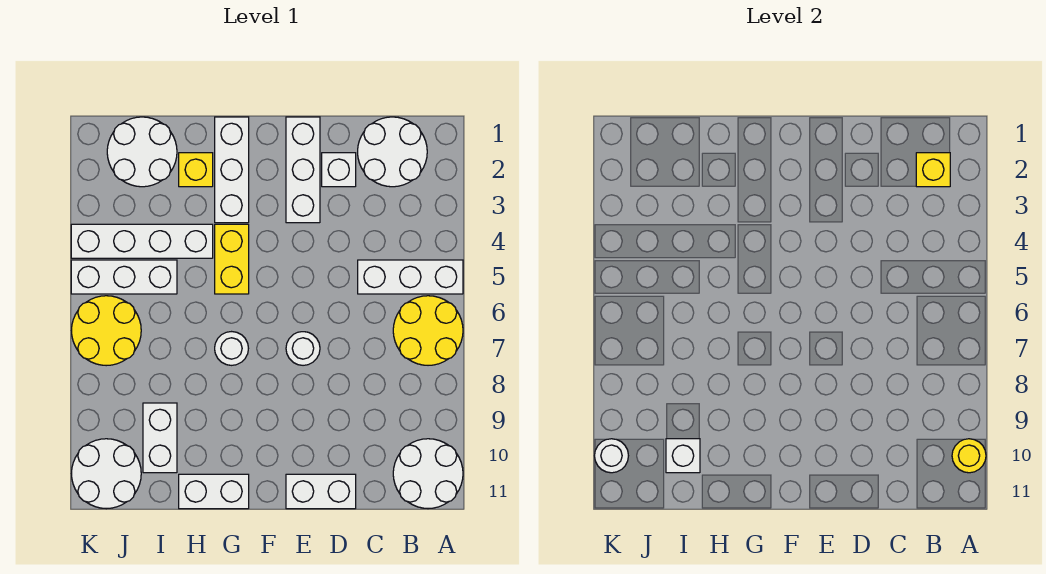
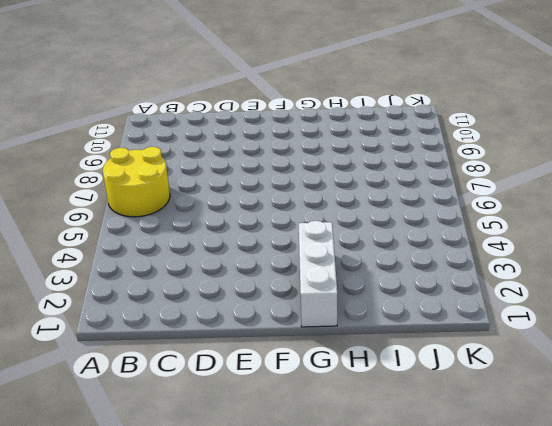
none -> white 1x3 brick [358,260,463,294]
none -> white 2x2 round brick [393,439,463,509]
none -> white 2x2 round brick [358,117,427,187]

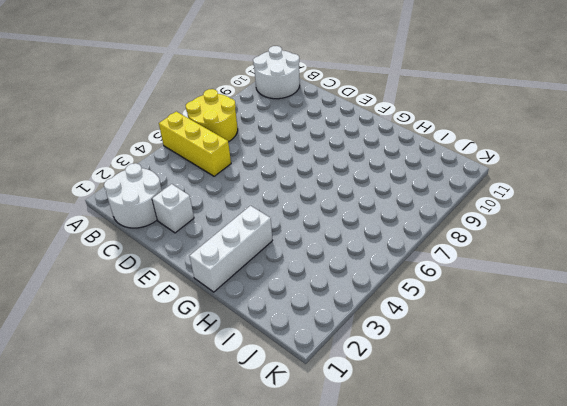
yellow 1x3 brick [159,112,231,176] -> white 1x3 brick [358,260,463,294]
none -> white 1x2 brick [286,474,356,509]
none -> white 1x3 brick [286,117,320,223]
none -> white 1x1 round brick [286,332,320,365]

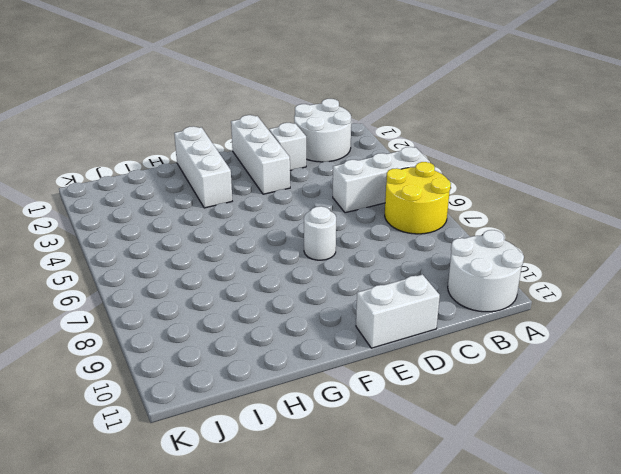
none -> yellow 1x2 brick [215,224,249,294]
none -> white 1x1 round brick [215,332,248,365]
none -> white 1x2 brick [179,474,249,509]

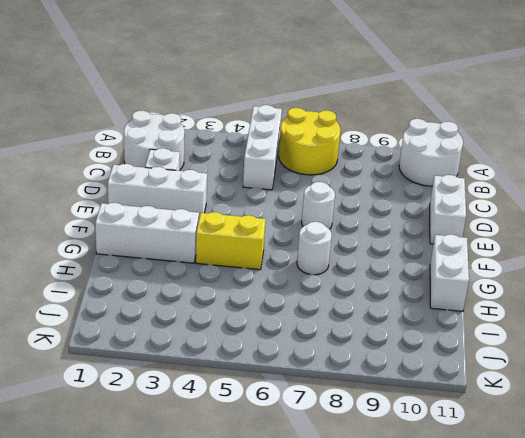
none -> yellow 1x1 brick [179,153,213,187]
none -> white 1x4 brick [71,224,213,258]
none -> white 2x2 round brick [107,117,177,187]

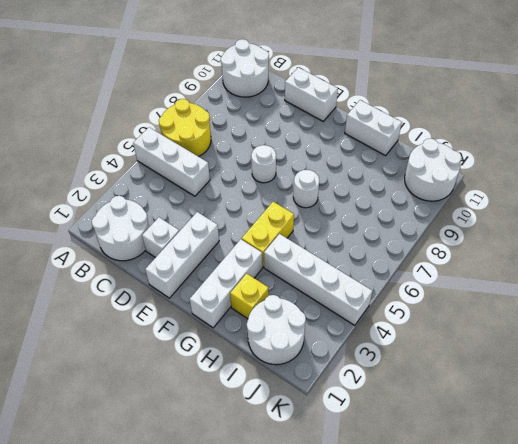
none -> white 1x3 brick [71,260,177,294]
none -> white 1x2 brick [143,403,177,473]
none -> yellow 2x2 round brick [72,296,141,366]

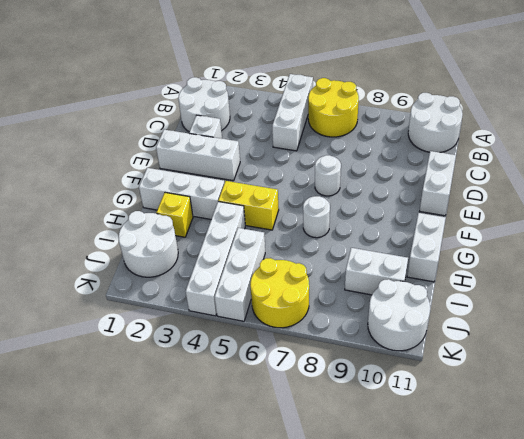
none -> yellow 1x1 round brick [952,439,986,473]
none -> yellow 1x1 brick [916,153,950,187]
none -> white 1x1 brick [666,439,700,473]

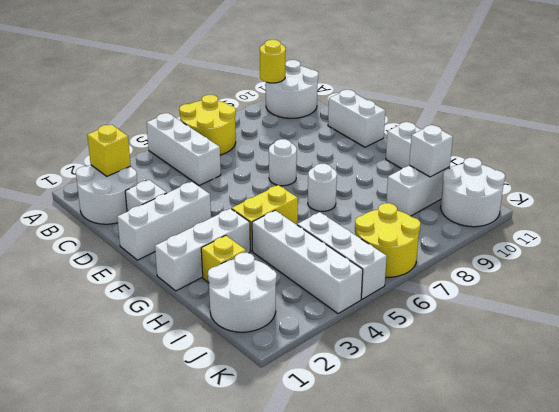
none -> white 1x1 round brick [595,439,628,473]

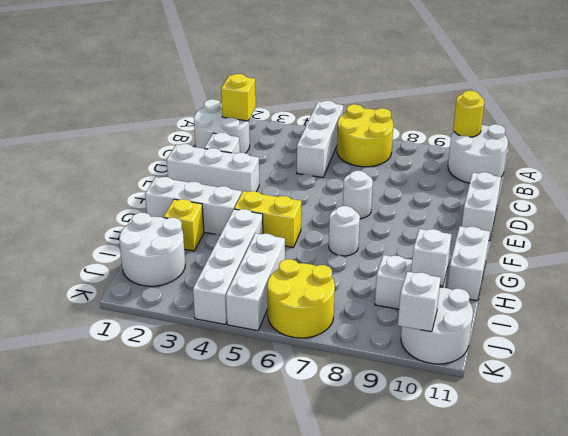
white 1x1 brick [398,272,441,332] -> white 1x1 round brick [595,439,628,473]

